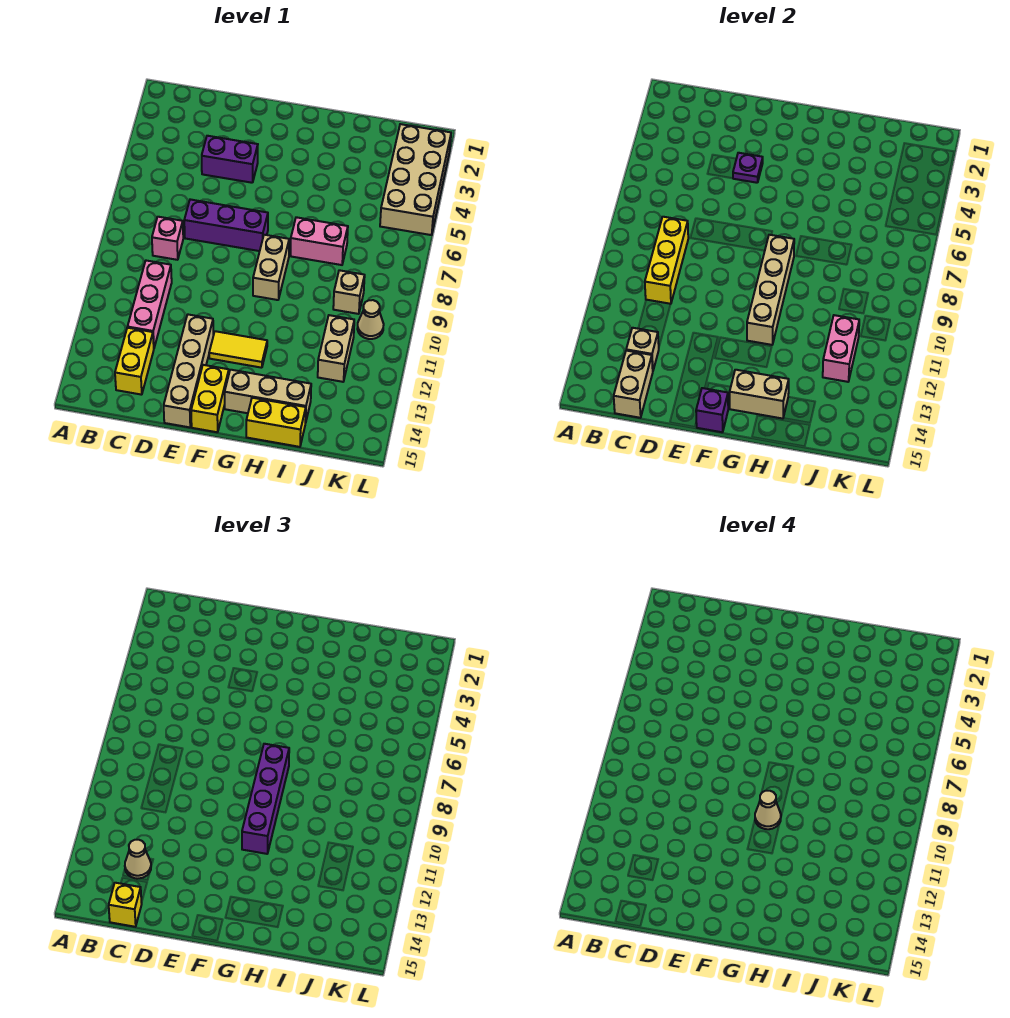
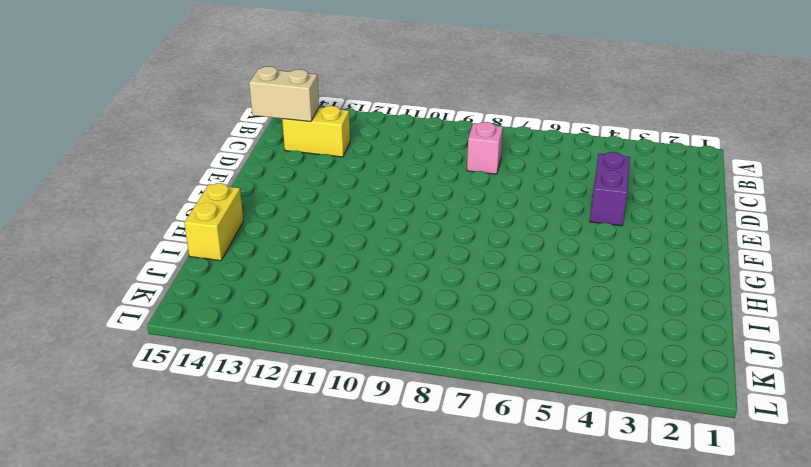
none -> pink 1x3 brick [128,261,172,347]
none -> purple 1x3 brick [184,199,268,251]
none -> tan 1x4 brick [164,315,213,427]

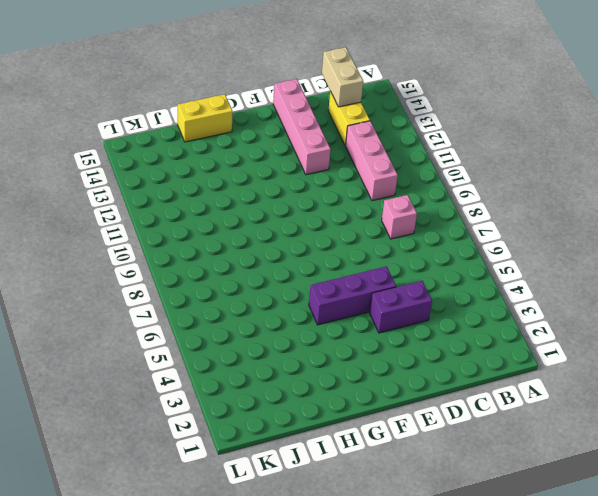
purple 1x3 brick [309,266,396,325] -> purple 1x3 brick moved to [184,199,268,251]
pink 1x4 brick [273,79,331,175] -> tan 1x4 brick [164,315,213,427]
none -> yellow 1x2 tile [209,331,267,368]
none -> yellow 1x2 brick [191,365,229,432]
none -> tan 1x2 brick [253,235,289,300]

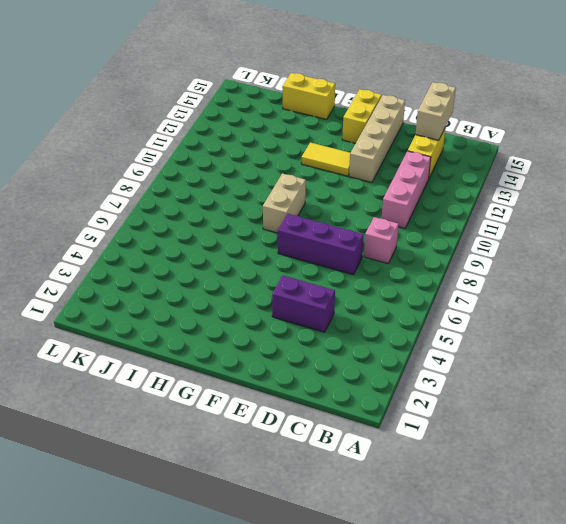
none -> tan 1x3 brick [225,370,311,423]
none -> pink 1x2 brick [290,217,348,265]
none -> tan 1x1 brick [333,270,365,314]

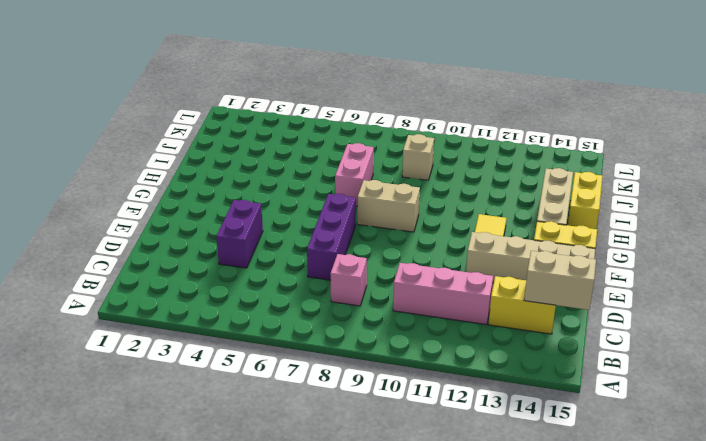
none -> tan 1x2 brick [318,315,354,382]
none -> tan 2x4 brick [380,124,451,235]
none -> tan 1x1 cone [357,300,384,339]

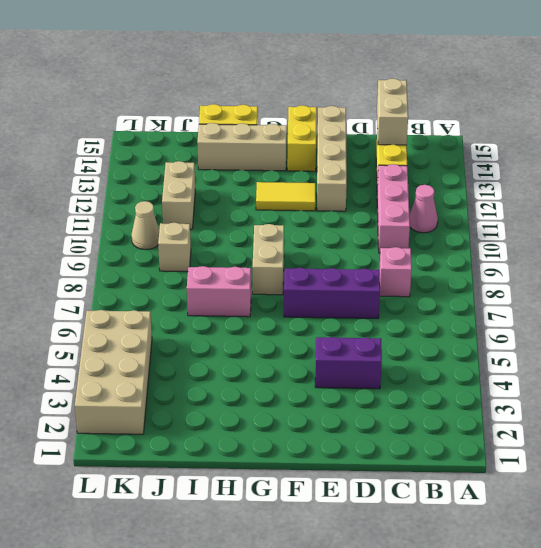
pink 1x1 cone [409,185,438,233] -> none
none -> yellow 1x3 brick [645,217,688,304]
none -> tan 1x1 brick [626,328,659,370]
none -> purple 1x1 plate [733,153,763,183]

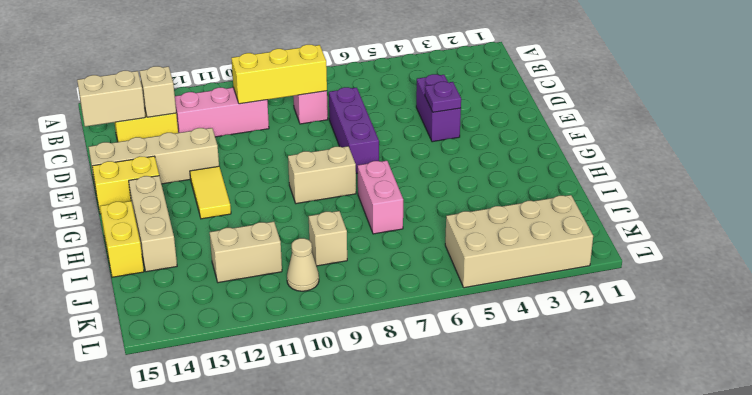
none -> purple 1x1 brick [696,388,728,432]
none -> tan 1x4 brick [747,235,794,345]
none -> tan 1x2 brick [729,370,789,419]

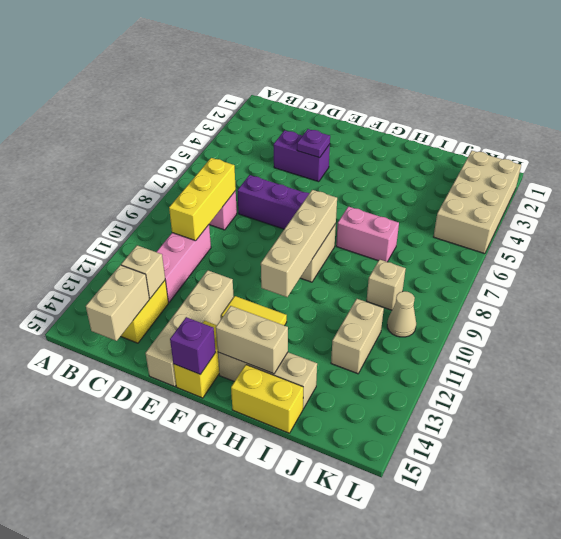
none -> pink 1x2 brick [823,315,859,382]
none -> tan 1x1 cone [125,840,151,879]
none -> yellow 1x1 brick [109,883,142,927]

